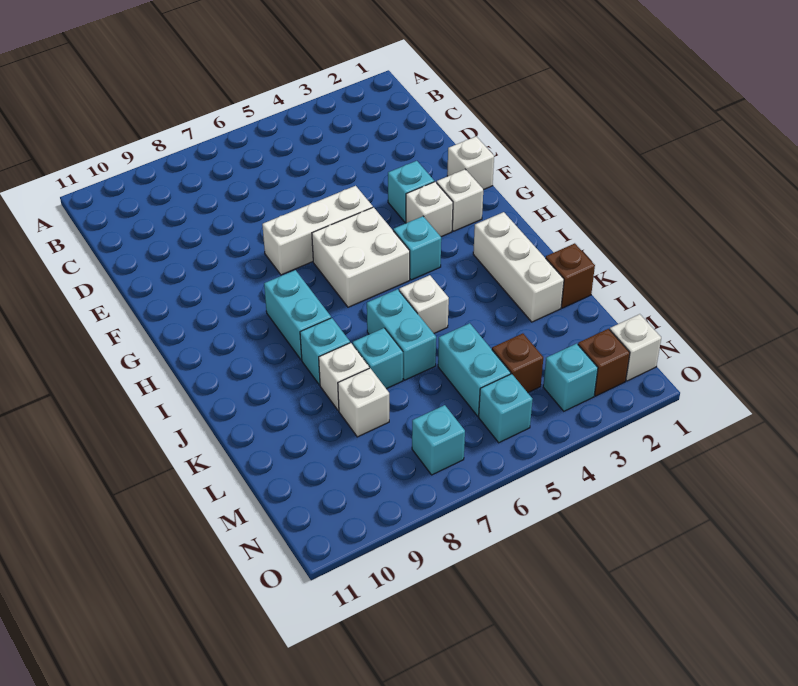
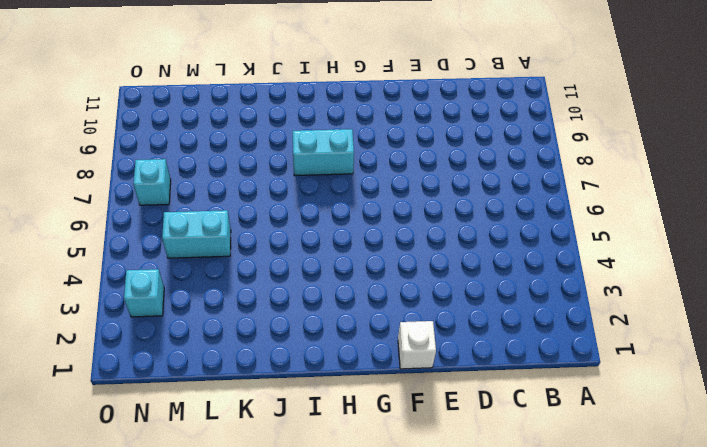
none -> cyan 1x1 brick [388,161,434,223]
none -> white 1x3 brick [262,186,373,275]
none -> white 1x1 brick [437,169,483,231]

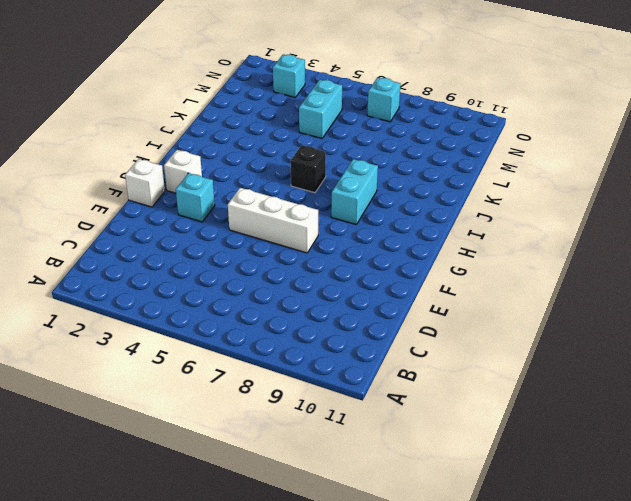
black 1x1 brick [291,145,326,193] -> none
none -> white 1x1 brick [406,182,453,237]
none -> white 2x2 brick [312,207,410,307]
none -> cyan 1x1 brick [393,216,441,280]

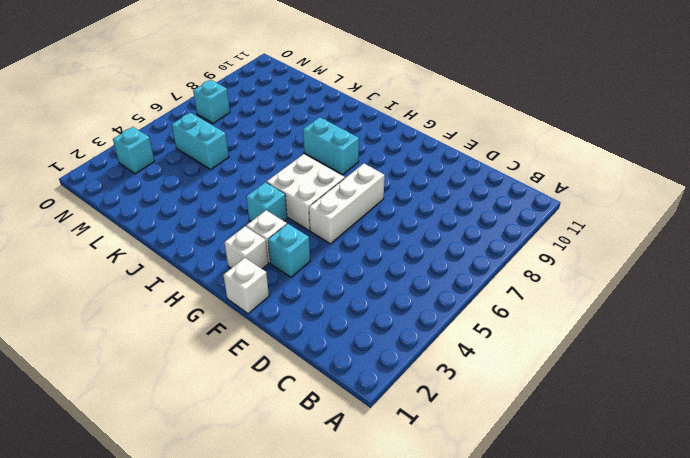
none -> white 1x3 brick [473,212,564,322]
none -> white 1x1 brick [399,275,449,333]
none -> cyan 1x2 brick [367,289,436,380]

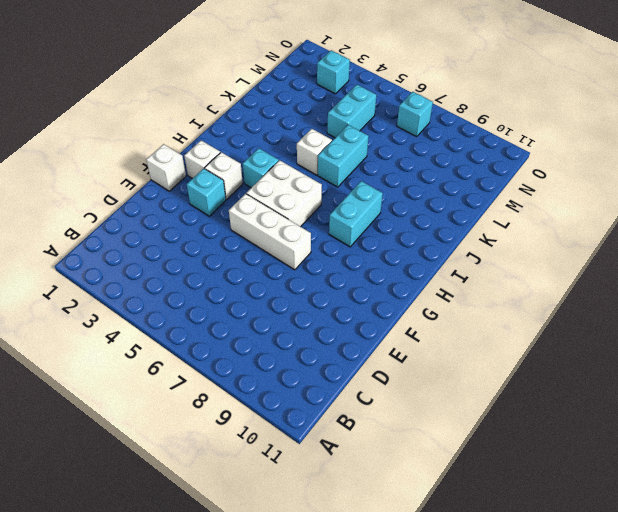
none -> white 1x3 brick [473,212,564,322]
none -> cyan 1x1 brick [300,318,350,385]
none -> brown 1x1 brick [546,243,595,308]

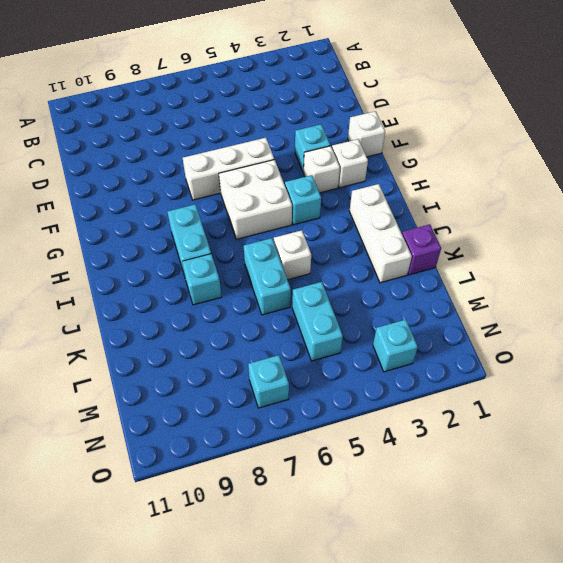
purple 1x1 brick [402,224,441,275] -> brown 1x1 brick [546,243,595,308]
none -> cyan 1x1 brick [353,328,403,389]
none -> white 1x1 brick [319,343,369,411]
none -> white 1x1 brick [338,368,389,437]

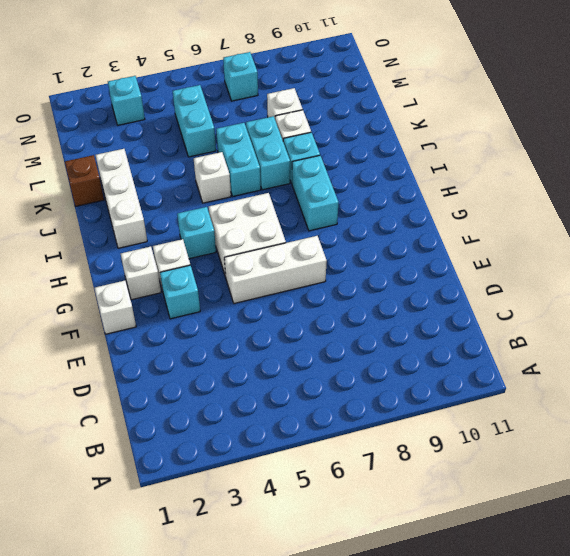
cyan 1x2 brick [246,116,290,190] -> cyan 1x1 brick [353,328,403,389]
none -> brown 1x1 brick [492,333,543,393]
none -> white 1x1 brick [610,314,661,381]
none -> brown 1x1 brick [578,329,630,396]

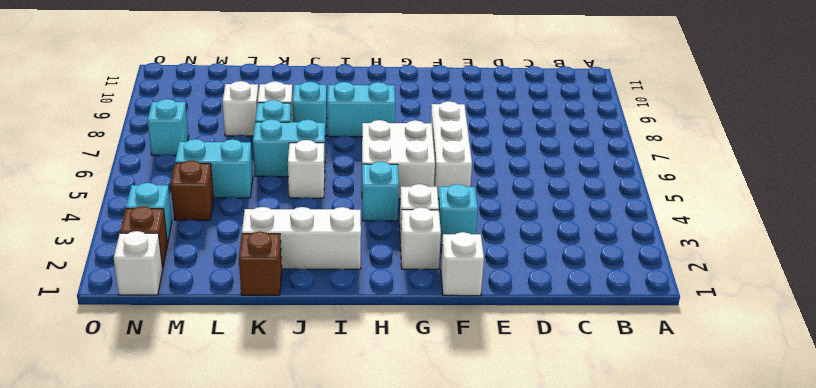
none -> cyan 1x1 brick [479,374,532,443]

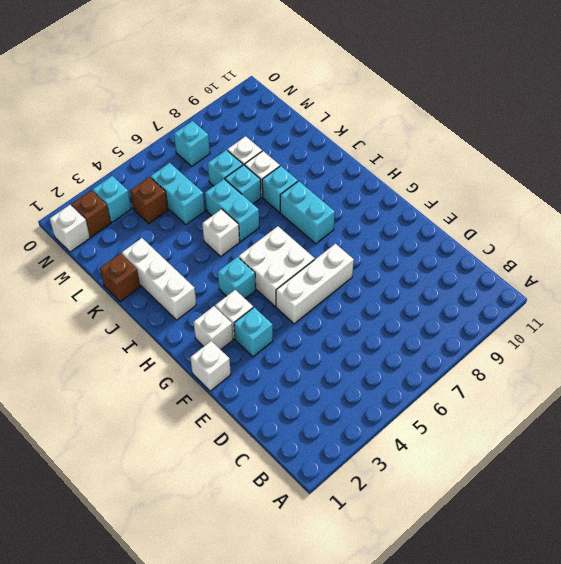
cyan 1x1 brick [208,150,243,186] -> cyan 1x1 brick moved to [479,374,532,443]

